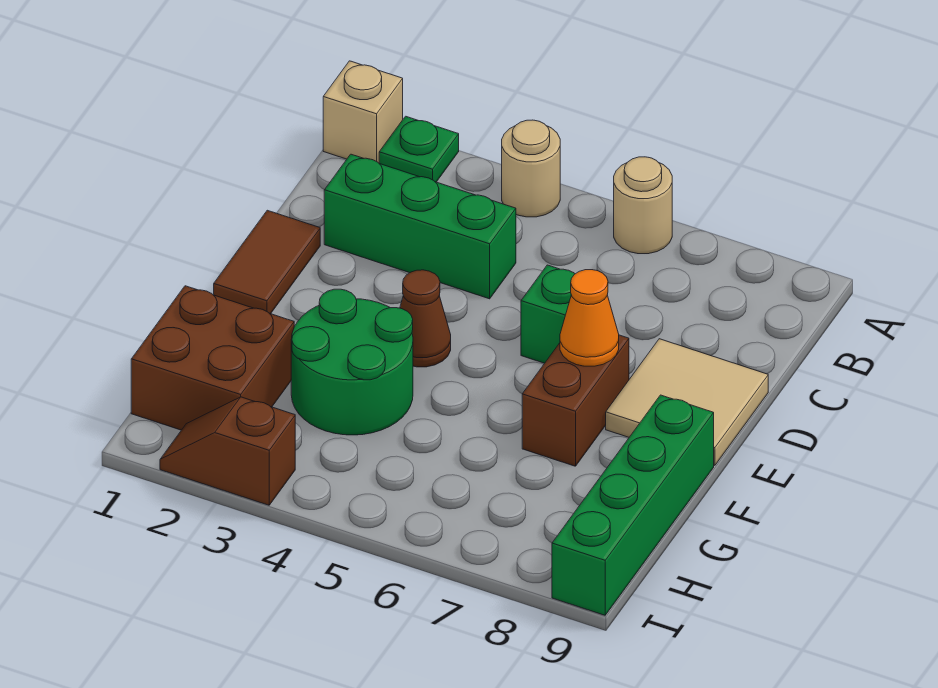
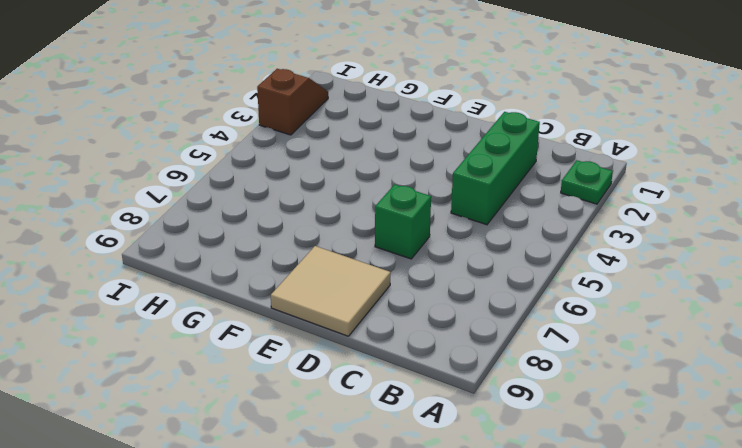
none -> tan 1x1 brick [323,61,403,163]
none -> tan 1x1 round brick [502,120,560,217]
none -> tan 1x1 round brick [614,157,672,254]

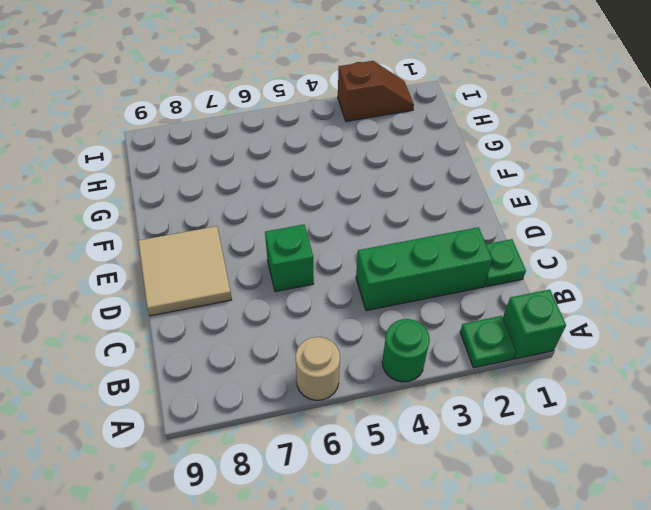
green 1x1 brick [503,289,566,359] -> tan 1x1 brick [323,61,403,163]
green 1x1 round brick [382,319,430,382] -> tan 1x1 round brick [502,120,560,217]
green 1x1 plate [485,239,526,287] -> none
none -> brown 1x2 tile [214,210,320,314]
none -> brown 1x1 cone [400,270,451,367]
none -> brown 1x2 brick [522,335,629,466]

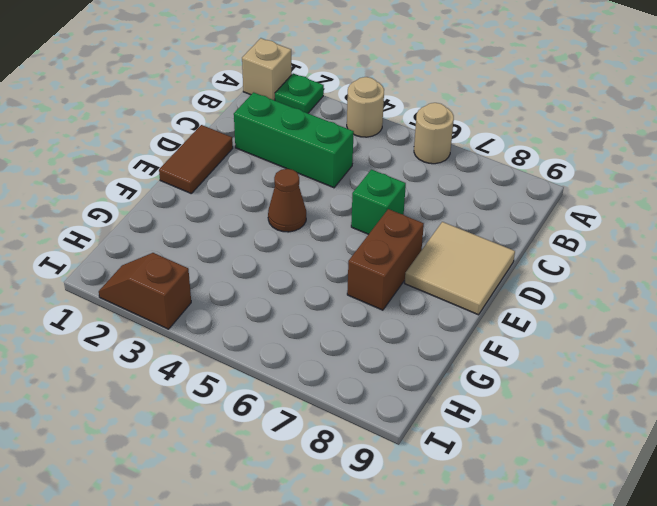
none -> green 2x2 round brick [291,289,413,435]
none -> green 1x4 brick [552,395,714,615]
none -> brown 2x2 brick [131,286,294,430]

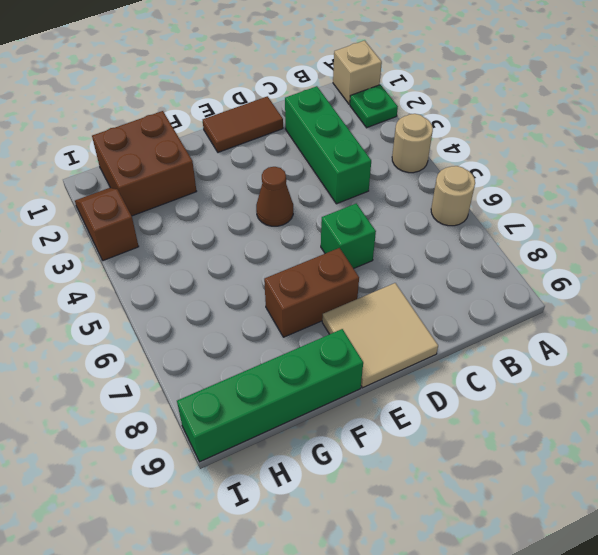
none -> green 2x2 round brick [291,289,413,435]
none -> orange 1x1 cone [560,270,619,366]

